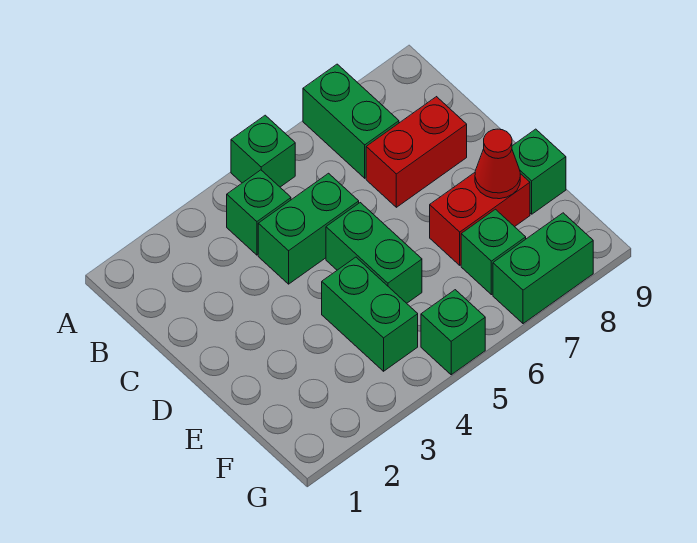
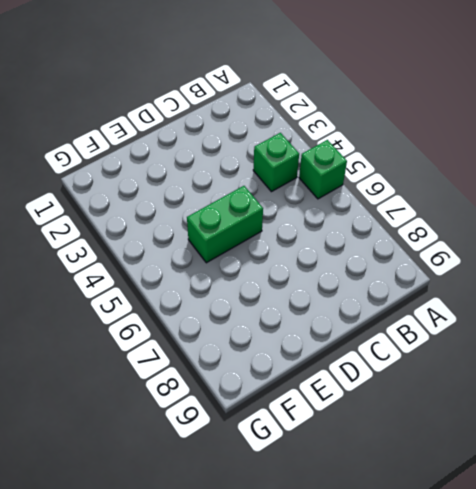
none -> green 1x2 brick [303,64,399,178]
none -> green 1x2 brick [258,173,359,284]
none -> red 1x2 brick [366,97,467,207]

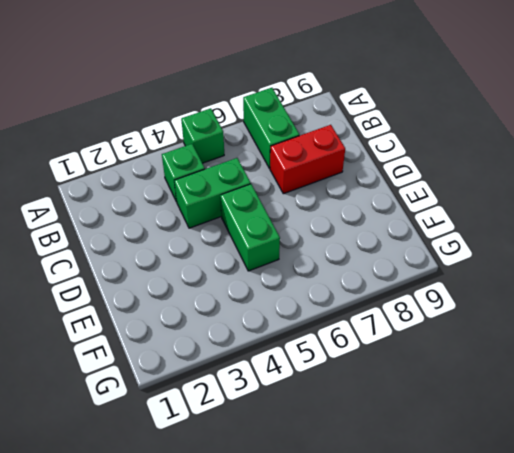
none -> green 1x2 brick [322,257,418,371]
none -> red 1x2 brick [430,173,530,265]
none -> green 1x1 brick [512,129,566,214]

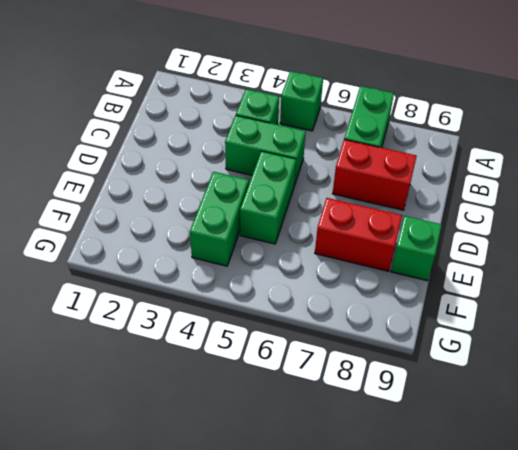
none -> green 1x1 brick [461,209,526,295]
none -> green 1x1 brick [421,290,485,375]
none -> green 1x2 brick [493,213,593,324]

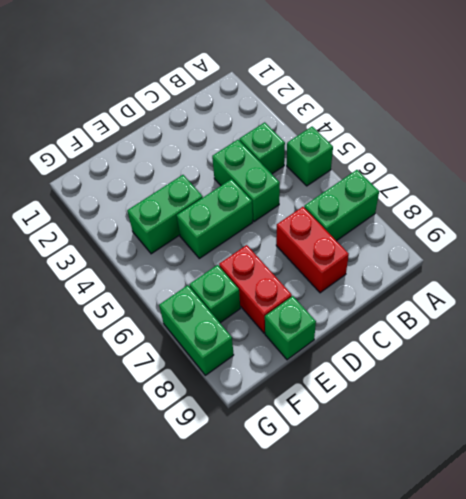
none -> green 1x1 brick [421,290,485,375]
none -> red 1x1 cone [475,129,520,199]

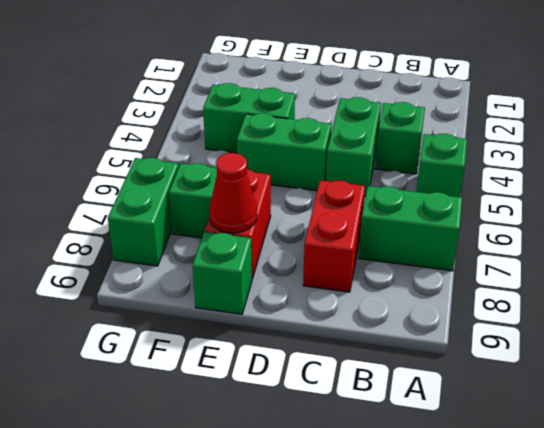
none -> green 1x1 brick [421,290,485,375]

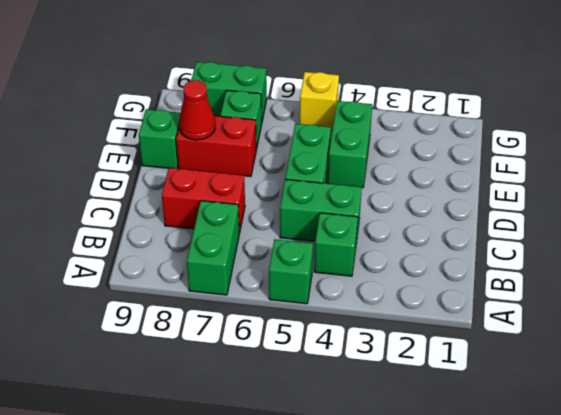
yellow 1x1 brick [300,72,339,130] -> green 1x1 brick [421,290,485,375]

